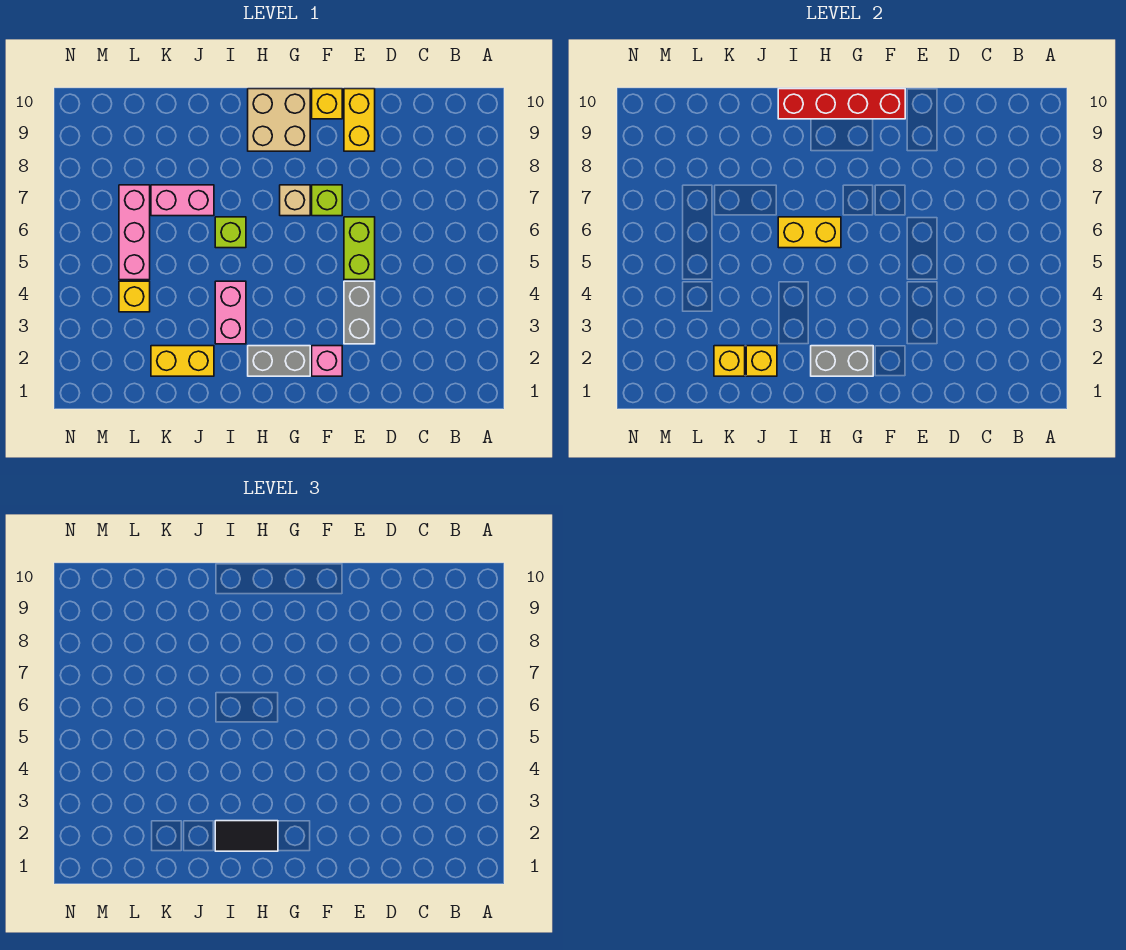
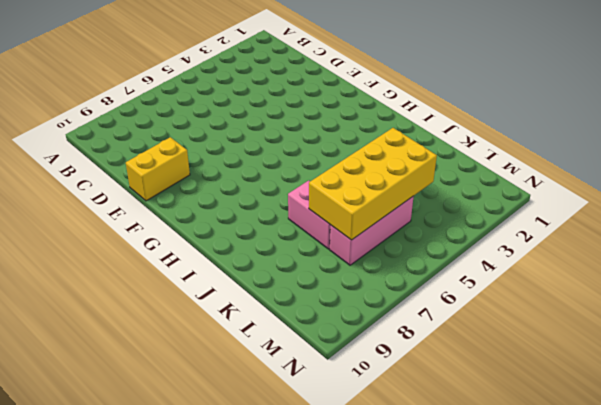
yellow 2x4 brick [309,128,437,240] -> none
none -> grey 1x2 brick [344,281,375,344]
none -> lime 1x2 brick [344,217,375,280]
none -> pink 1x1 brick [312,346,342,376]

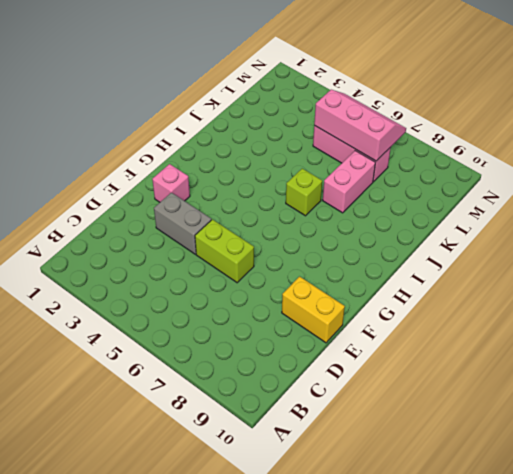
pink 2x3 slope [314,90,406,161] -> none
none -> lime 1x1 brick [312,185,342,216]
none -> yellow 1x1 brick [312,89,342,119]
none -> grey 1x2 brick [248,346,310,376]

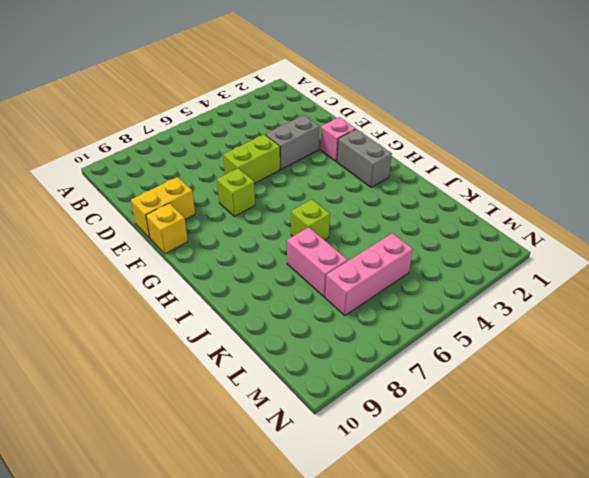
none -> tan 1x1 brick [280,185,310,216]
none -> tan 2x2 brick [248,89,310,151]
none -> pink 1x2 brick [215,281,246,344]

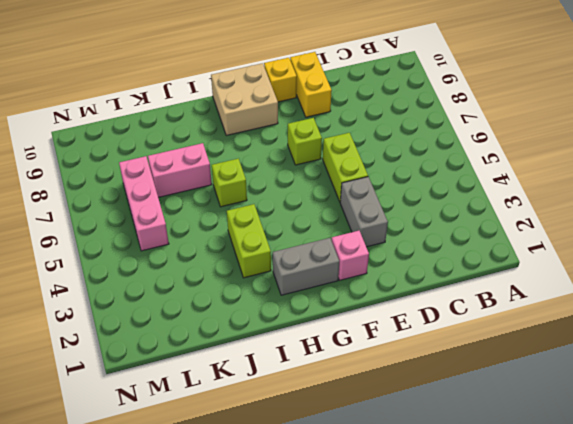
lime 1x2 brick [227,204,271,278] -> pink 1x2 brick [215,281,246,344]
none -> tan 1x1 brick [280,185,310,216]
none -> yellow 1x2 brick [151,346,214,376]
none -> yellow 1x1 brick [119,281,150,312]

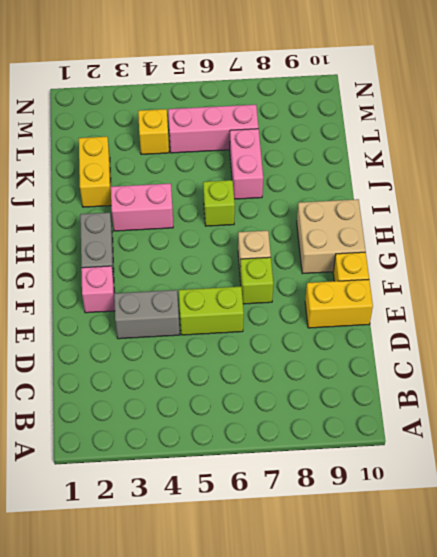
none -> red 1x4 brick [778,89,905,119]
none -> grey 1x2 brick [811,346,873,376]
none -> yellow 1x2 brick [778,217,841,248]

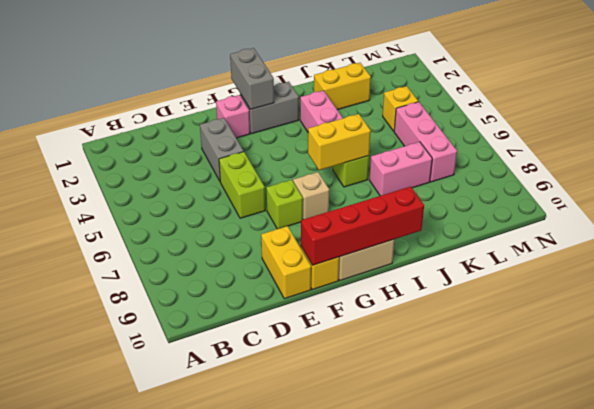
grey 1x2 brick [230,48,274,109] -> grey 1x2 brick turned to [811,346,873,376]
none -> yellow 1x1 brick [746,346,777,376]
none -> yellow 1x1 brick [714,346,745,376]
none -> black 1x2 tile [215,821,278,851]

